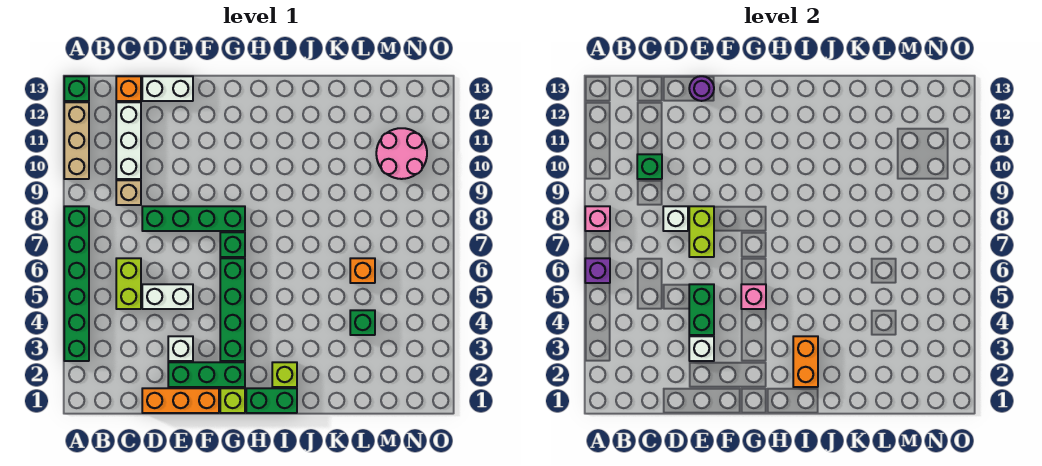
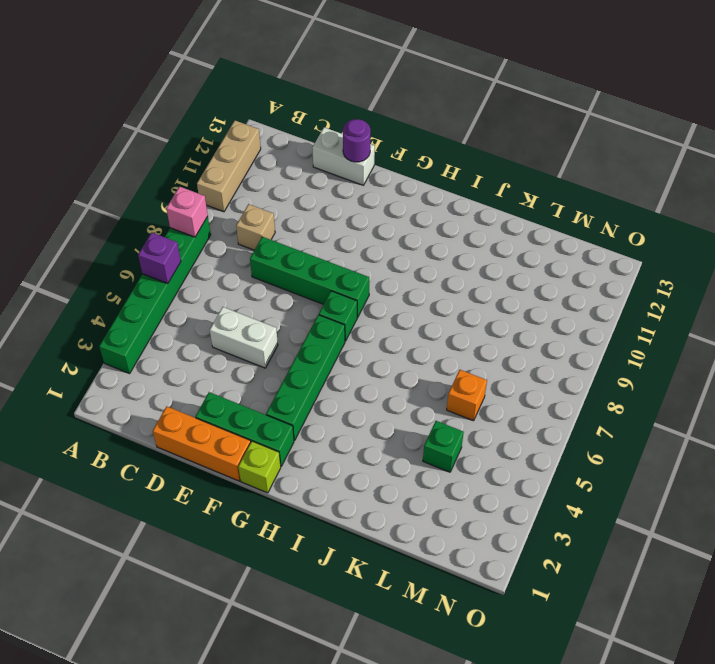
none -> green 1x1 brick [64,76,89,101]
none -> lime 1x2 brick [116,258,141,309]
none -> white 1x3 brick [116,102,141,179]
none -> orange 1x1 brick [116,76,141,101]

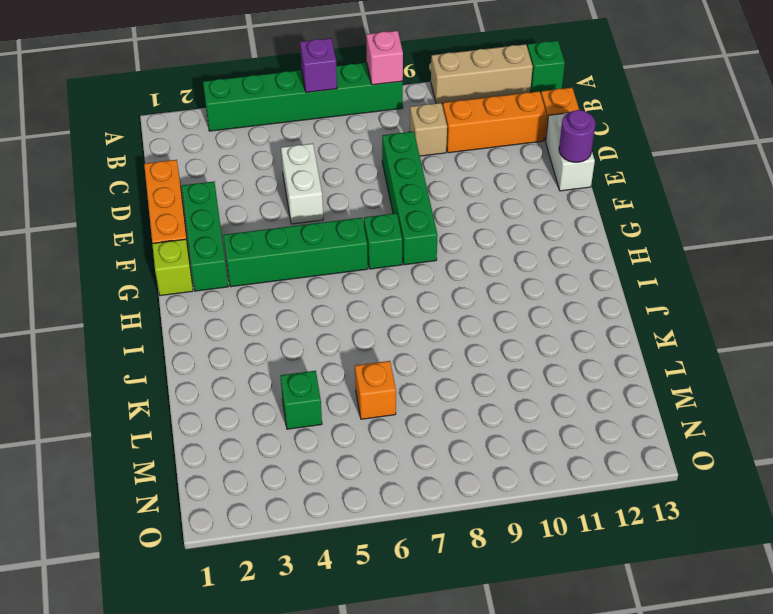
orange 1x3 brick [443,91,547,153] -> white 1x3 brick [116,102,141,179]
none -> lime 1x2 brick [116,258,141,309]
none -> white 1x1 brick [168,336,193,361]
none -> green 1x2 brick [246,388,297,413]
none -> lime 1x1 brick [272,362,297,387]

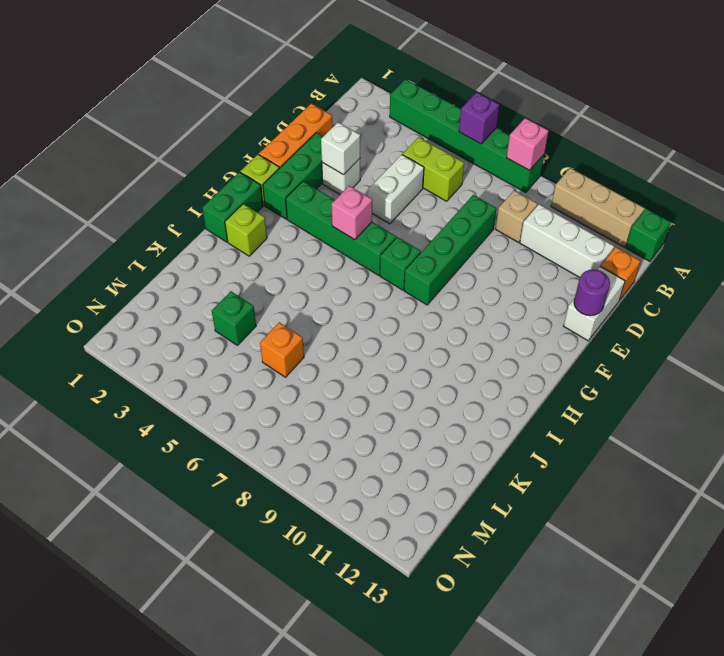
none -> pink 2x2 round brick [376,128,427,179]
none -> green 1x1 brick [637,154,662,179]
none -> white 1x1 brick [663,206,688,231]
none -> green 1x2 brick [689,284,714,335]

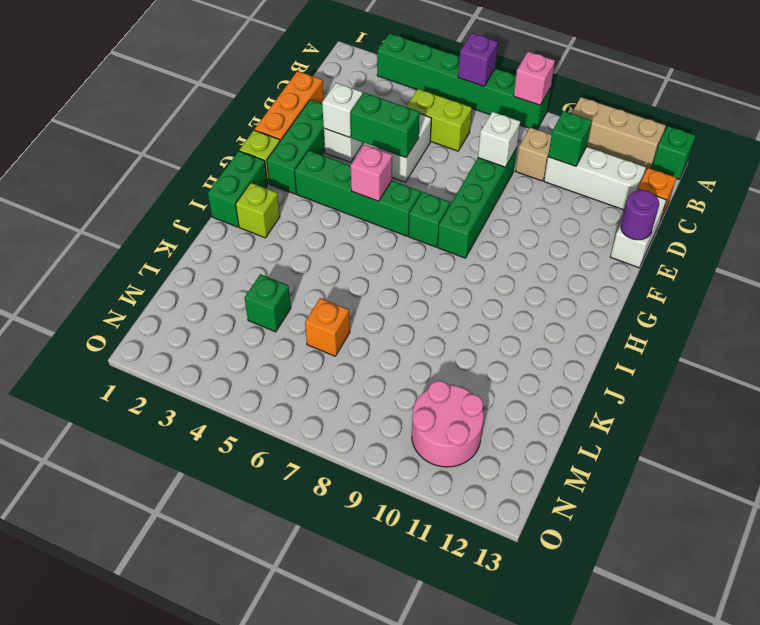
none -> lime 1x2 brick [689,206,714,257]
none -> orange 1x2 brick [793,336,818,387]

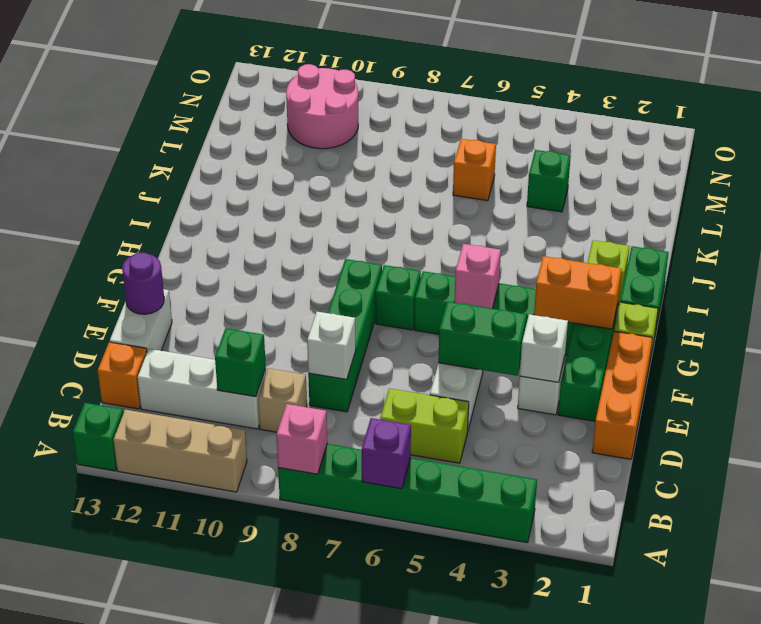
orange 1x2 brick [534,256,621,329] -> orange 1x2 brick moved to [793,336,818,387]
none -> lime 1x2 brick [689,206,714,257]

